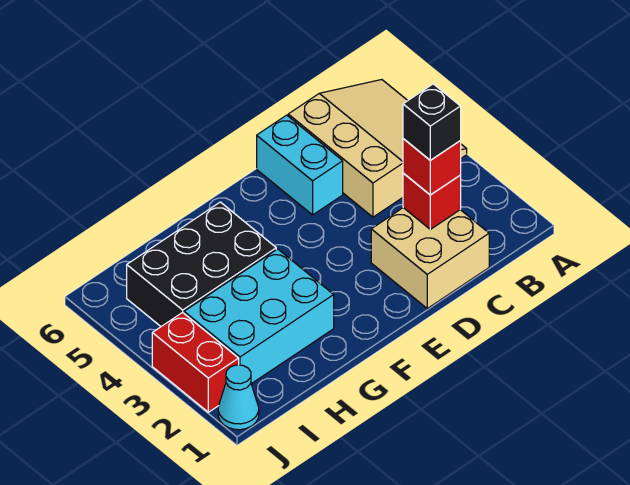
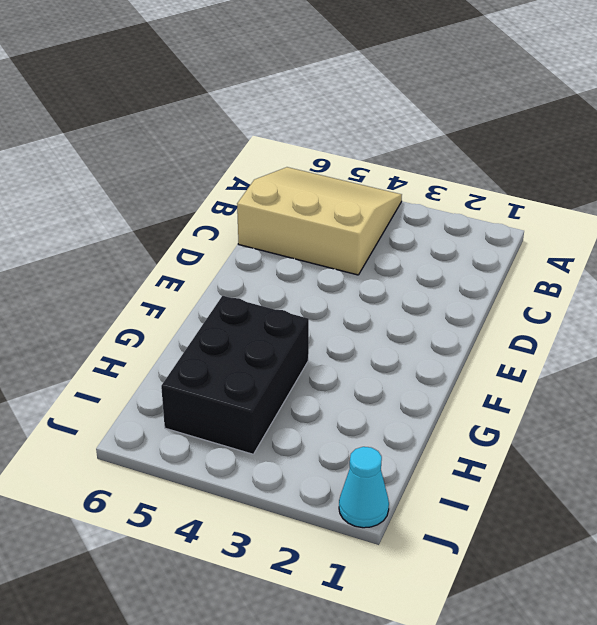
none -> tan 2x2 brick [371,208,489,308]
none -> cyan 1x2 brick [257,115,343,215]

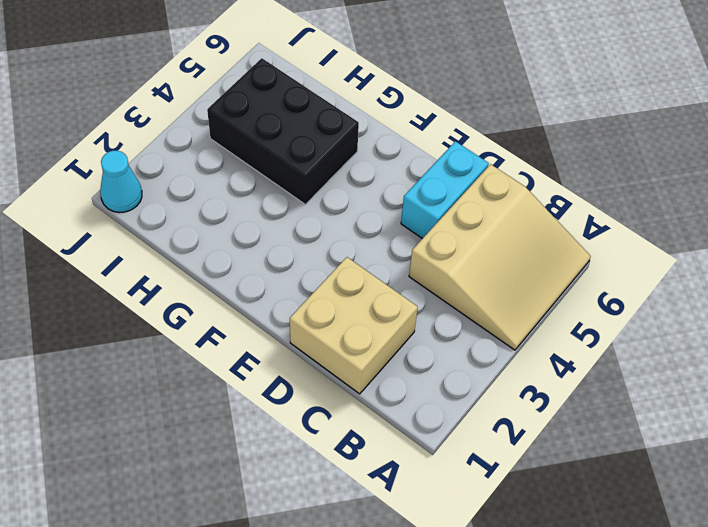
none -> cyan 2x3 brick [184,249,334,384]
none -> red 1x2 brick [152,312,239,412]

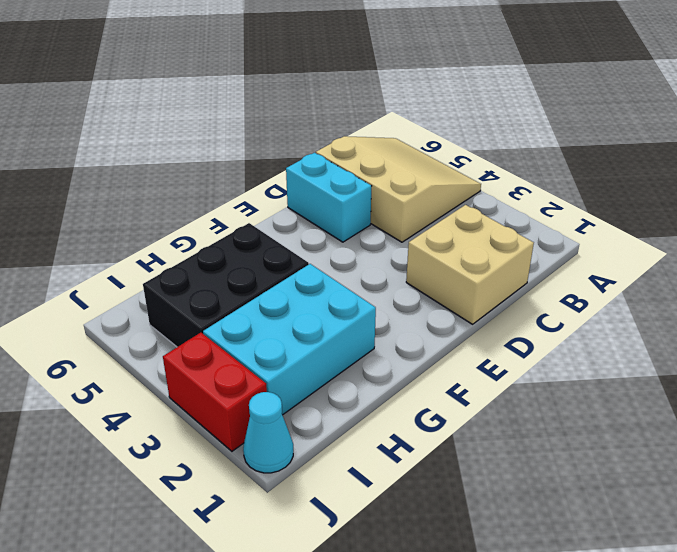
none -> red 1x1 brick [403,173,461,229]
none -> red 1x1 brick [403,139,461,195]

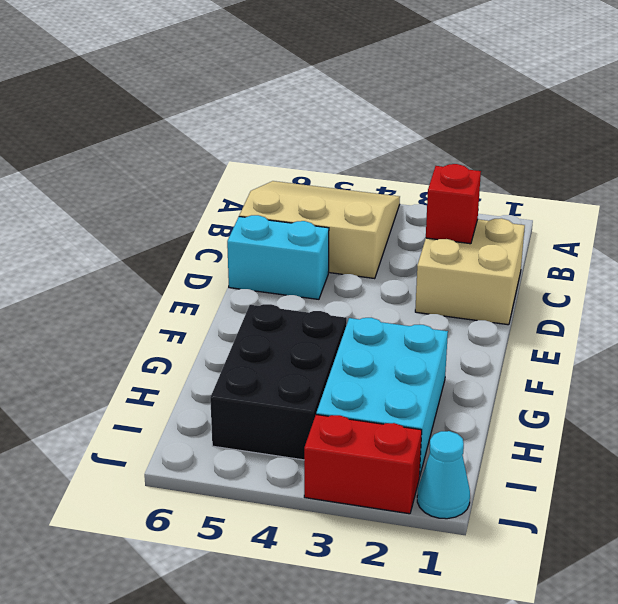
none -> red 1x1 brick [403,139,461,195]
none -> black 1x1 brick [403,84,461,160]

